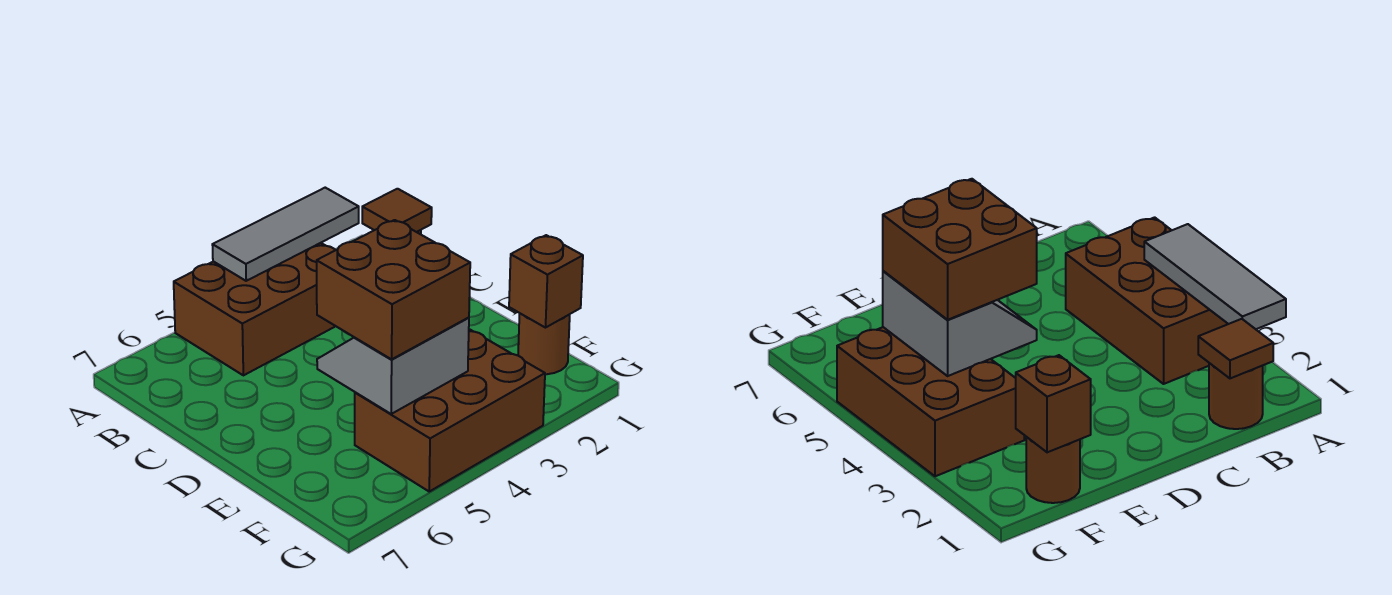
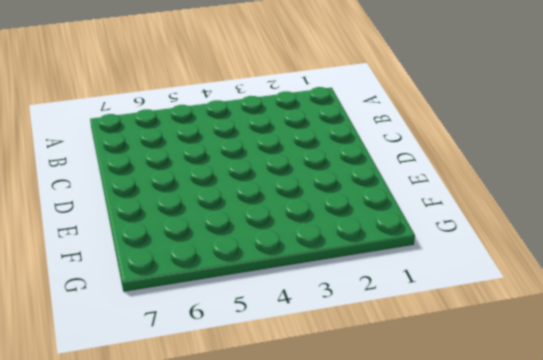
none -> brown 2x3 brick [174,243,335,375]
none -> brown 1x1 round brick [1209,363,1263,429]

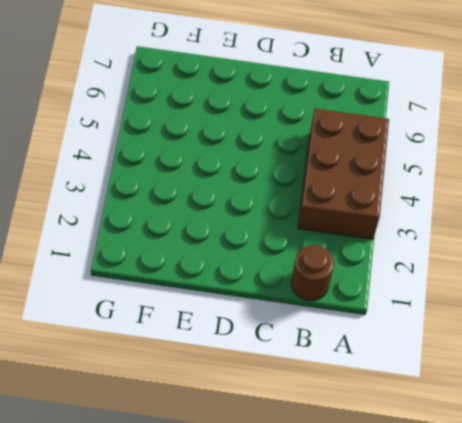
none -> brown 1x1 round brick [518,314,570,374]
none -> brown 2x3 brick [355,329,545,491]

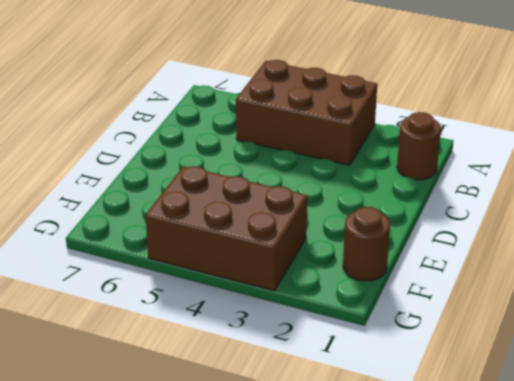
none -> grey 1x3 tile [212,188,359,281]
none -> brown 1x1 tile [362,189,432,232]

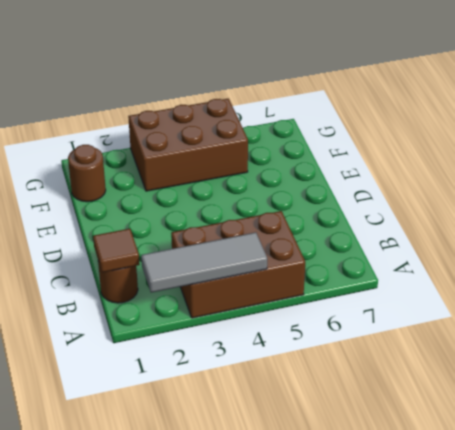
none -> grey 2x2 slope [317,317,469,414]
none -> brown 1x1 brick [509,235,583,328]

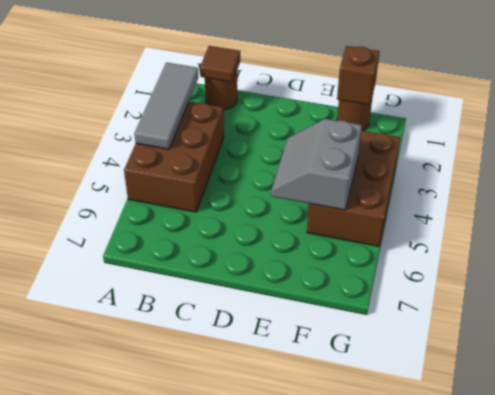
none -> brown 2x2 brick [317,220,470,359]

